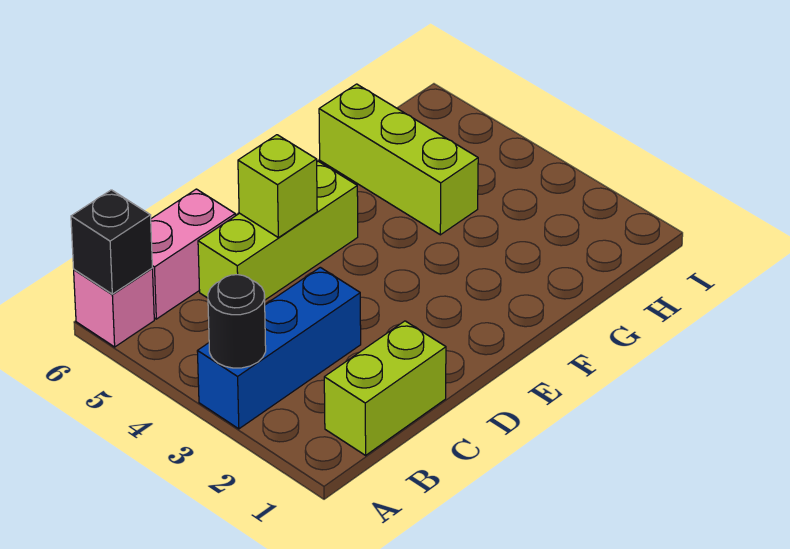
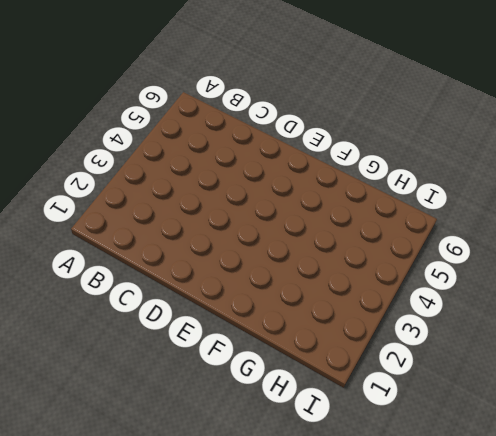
none -> blue 1x3 brick [197,267,361,429]
none -> pink 1x1 brick [74,269,154,347]

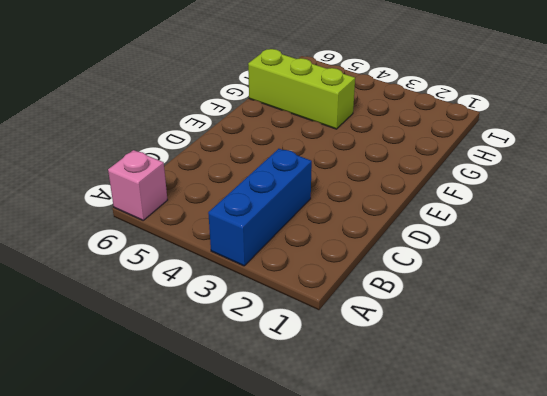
none -> lime 1x2 brick [324,321,446,455]
none -> pink 1x2 brick [151,189,235,319]

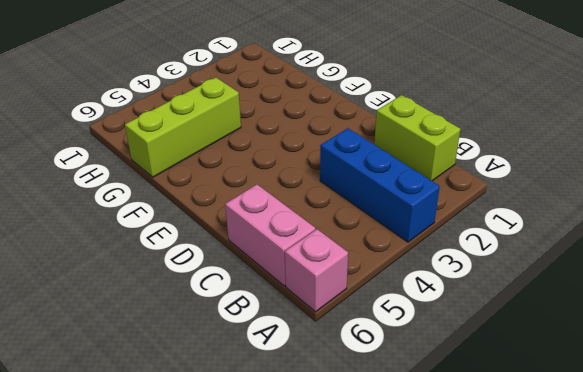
none -> lime 1x3 brick [198,161,358,300]
none -> black 1x1 round brick [208,275,266,368]

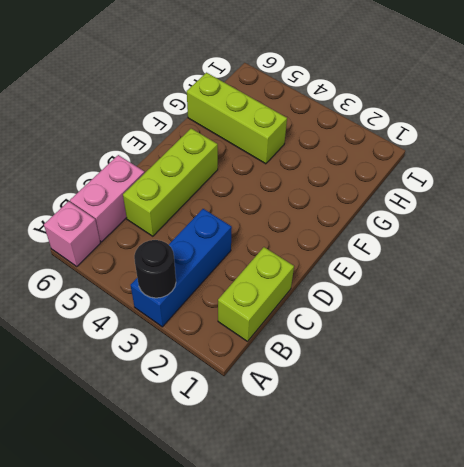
none -> black 1x1 brick [71,190,152,294]
none -> lime 1x1 brick [238,135,317,238]

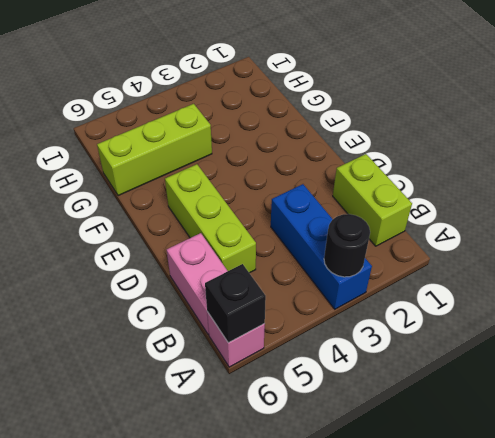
none -> lime 1x1 brick [238,135,317,238]

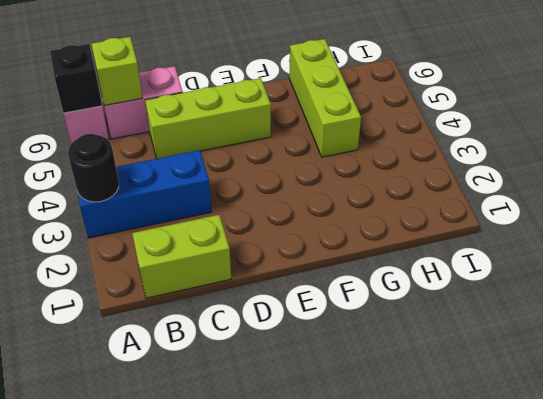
lime 1x1 brick [92,37,143,106] -> lime 1x1 brick moved to [238,135,317,238]

